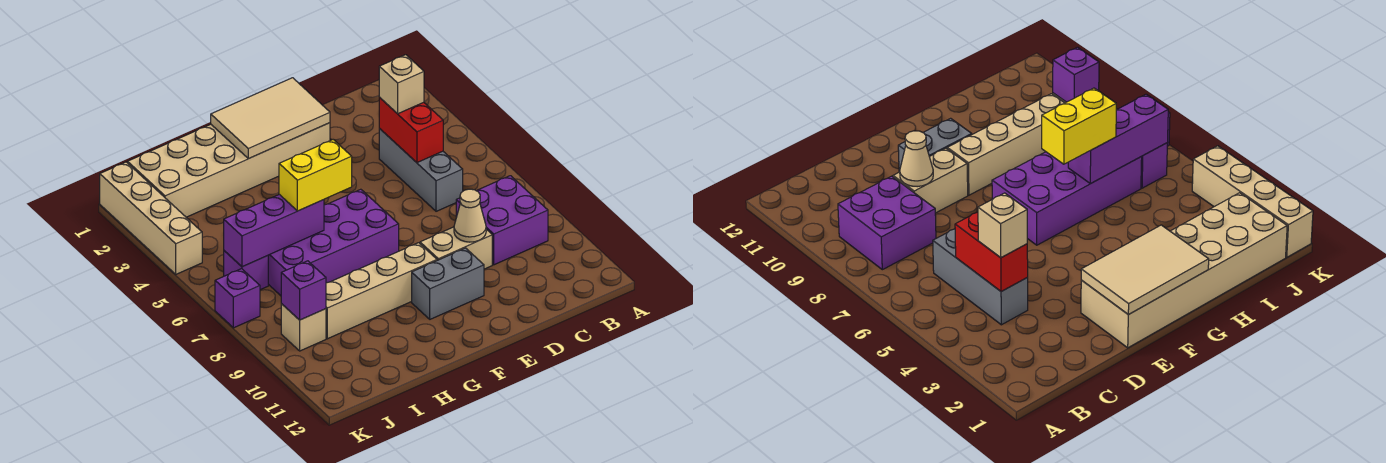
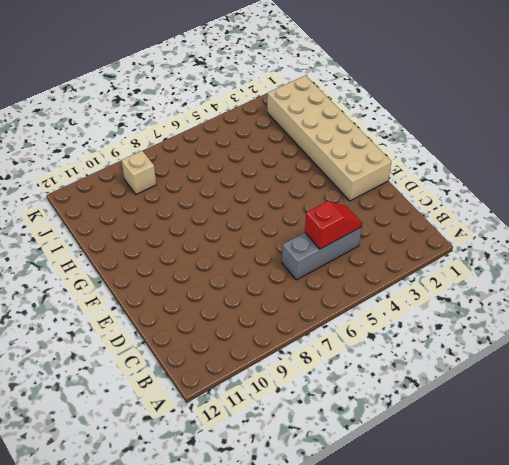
red 1x2 slope [305,201,362,249] -> red 1x2 brick [379,98,443,163]
none -> purple 2x2 brick [456,176,548,265]
none -> tan 1x2 brick [420,227,492,269]
none -> grey 1x2 brick [412,248,484,319]

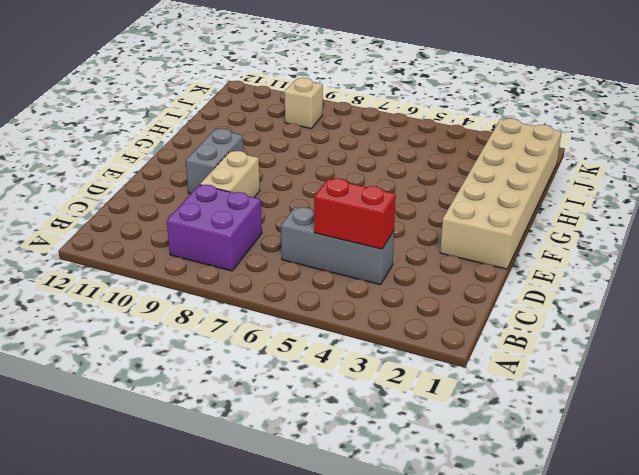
none -> purple 2x4 brick [268,189,399,296]
none -> tan 1x4 brick [326,243,437,339]
none -> purple 1x1 brick [224,251,268,290]

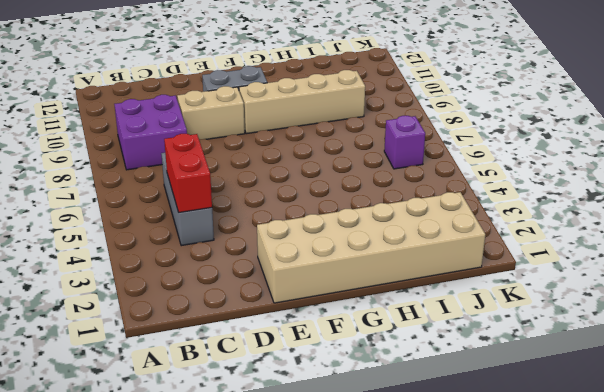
none -> purple 2x4 brick [268,189,399,296]
none -> tan 1x1 brick [281,304,326,351]
none -> tan 1x4 brick [100,162,202,274]

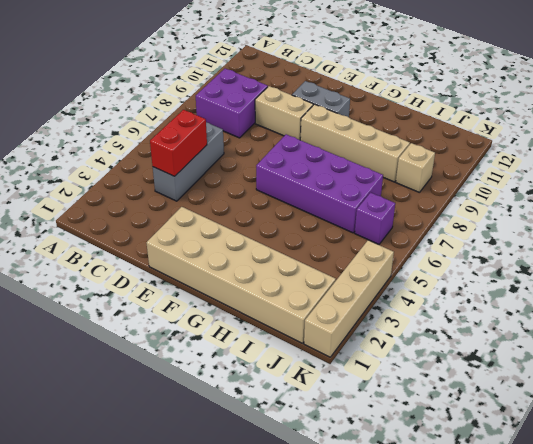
none -> purple 1x1 brick [215,269,260,328]
none -> tan 1x1 cone [454,189,486,242]
none -> tan 2x3 tile [211,78,330,159]

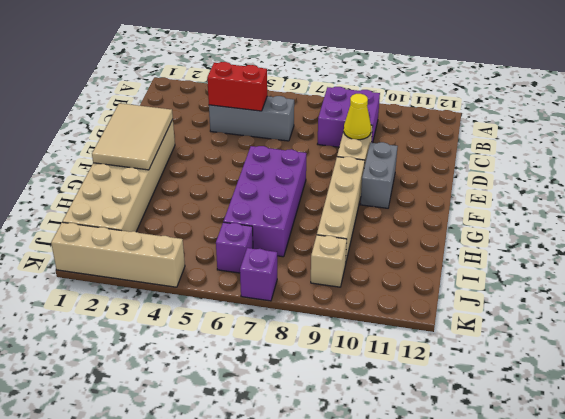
yellow 1x1 cone [344,94,371,140] -> tan 1x1 cone [454,189,486,242]
none -> purple 1x3 brick [224,194,324,267]
none -> purple 1x1 brick [281,261,326,320]
none -> tan 1x1 brick [379,55,424,114]

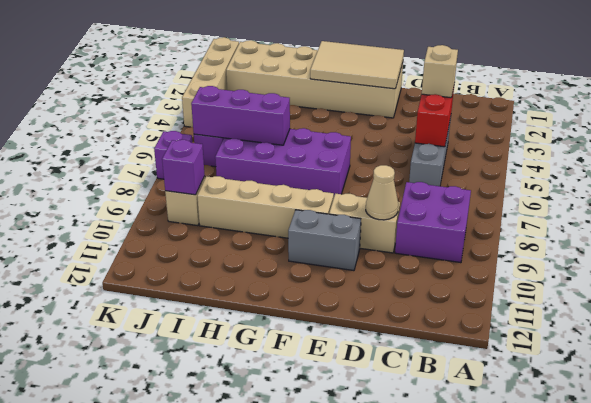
none -> yellow 1x2 brick [279,140,352,211]

